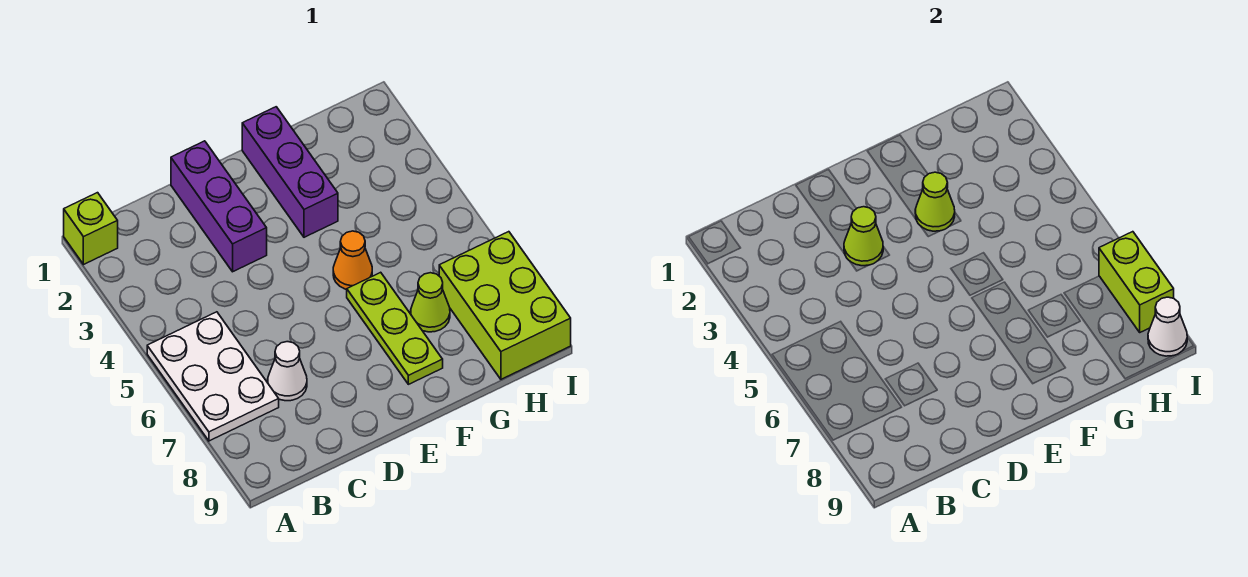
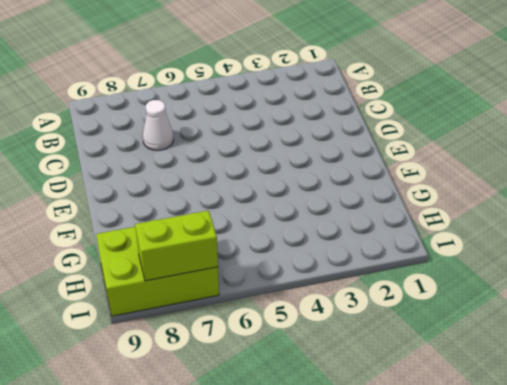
none -> lime 1x1 brick [64,193,118,265]
none -> white 2x3 plate [147,312,279,441]
none -> purple 1x3 brick [171,141,267,272]

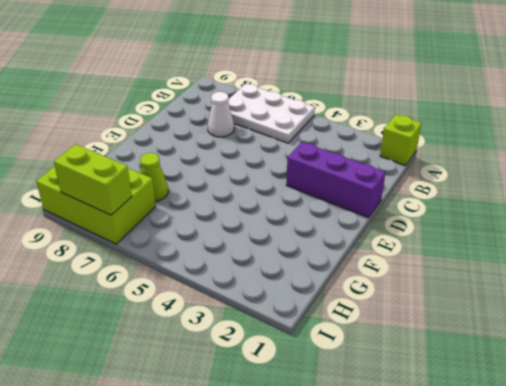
none -> purple 1x3 brick [242,107,338,237]
none -> orange 1x1 cone [333,231,372,289]
none -> lime 1x3 plate [347,272,443,384]

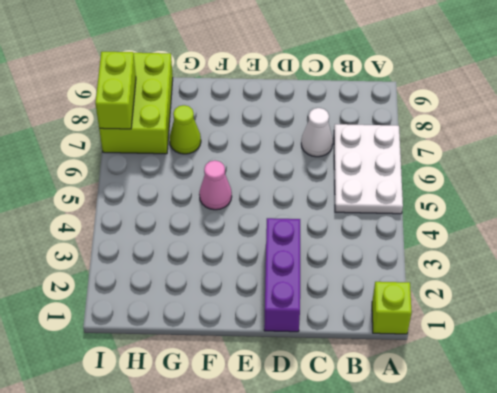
pink 1x1 cone [199,161,232,210] -> orange 1x1 cone [333,231,372,289]
none -> purple 1x3 brick [242,107,338,237]
none -> lime 1x3 plate [347,272,443,384]
none -> lime 1x1 cone [844,207,883,266]

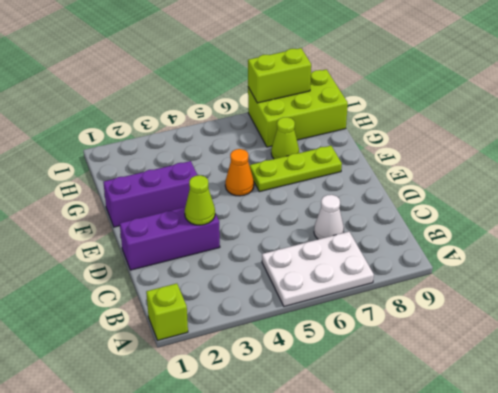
none -> lime 1x1 cone [915,172,955,231]
none -> white 1x1 cone [1148,297,1187,356]

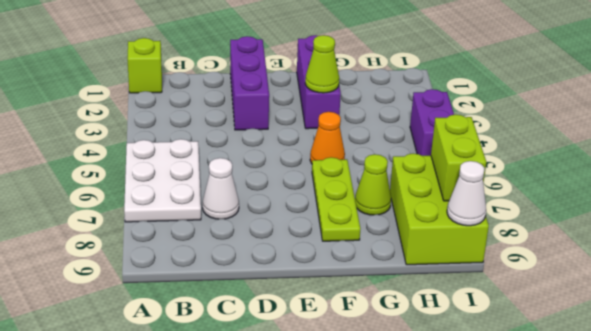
purple 1x2 brick [410,89,454,156] -> none
none -> lime 1x1 cone [844,207,883,266]

